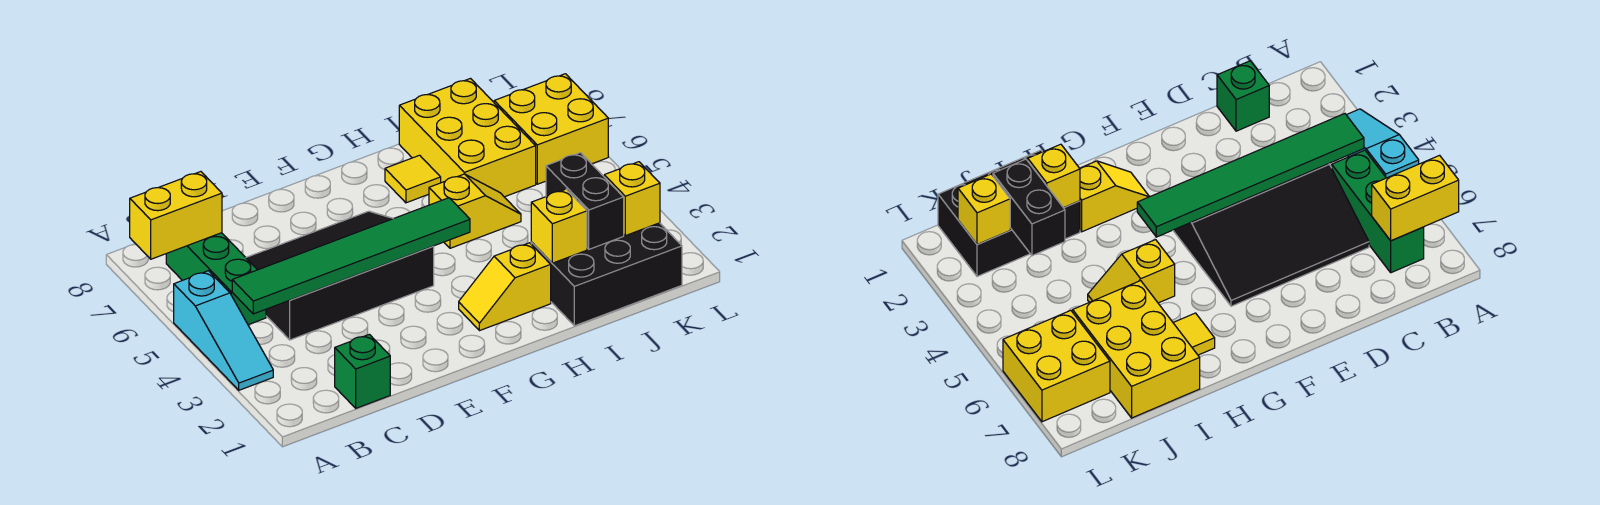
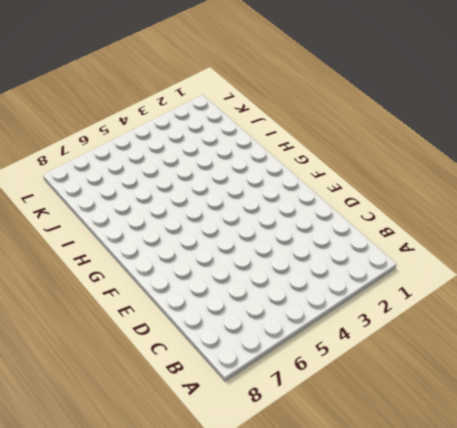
none -> cyan 1x3 slope [174,271,273,390]
none -> green 1x3 brick [166,233,266,325]
none -> green 1x1 brick [335,334,390,408]

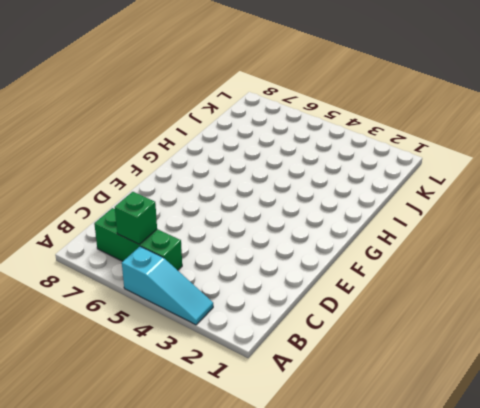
green 1x1 brick [115,192,157,244] -> green 1x1 brick moved to [335,334,390,408]
none -> black 3x4 slope [246,211,434,340]
none -> yellow 1x2 slope [459,243,551,331]
none -> yellow 1x2 slope [429,174,521,248]

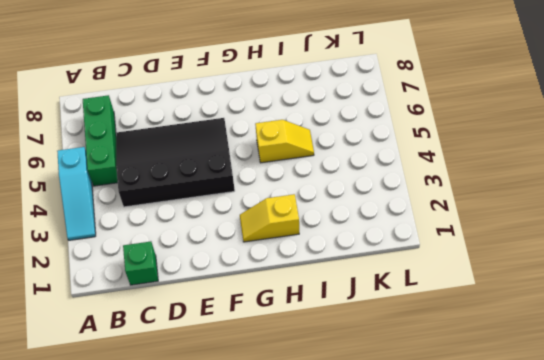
none -> yellow 1x1 tile [385,155,441,203]
none -> black 2x3 brick [531,223,682,326]
none -> yellow 2x3 brick [399,79,536,197]

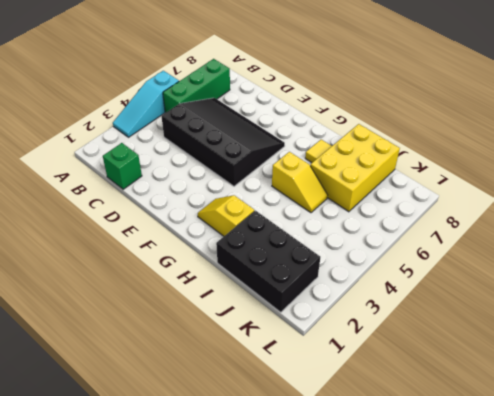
none -> yellow 2x2 brick [494,74,608,184]
none -> yellow 1x2 brick [130,172,222,259]
none -> green 1x6 tile [232,198,470,314]

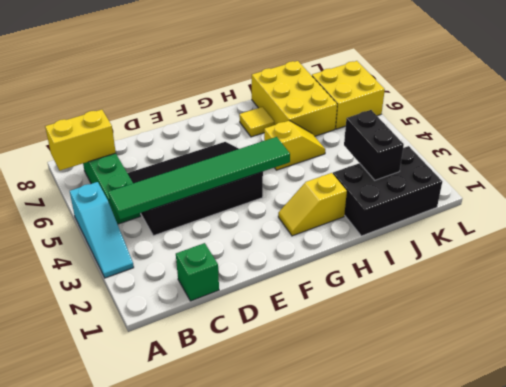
none -> yellow 1x1 brick [531,189,587,263]
none -> yellow 1x1 brick [604,162,660,236]

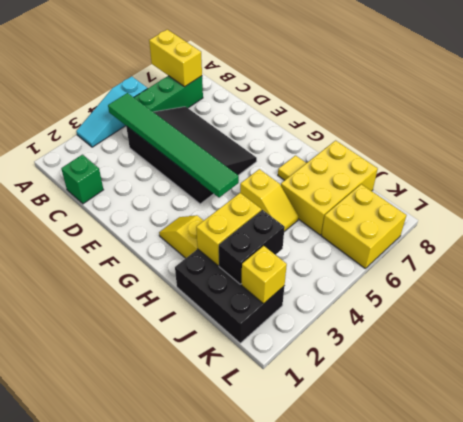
yellow 1x2 brick [196,193,261,266] -> yellow 1x1 brick [531,189,587,263]

